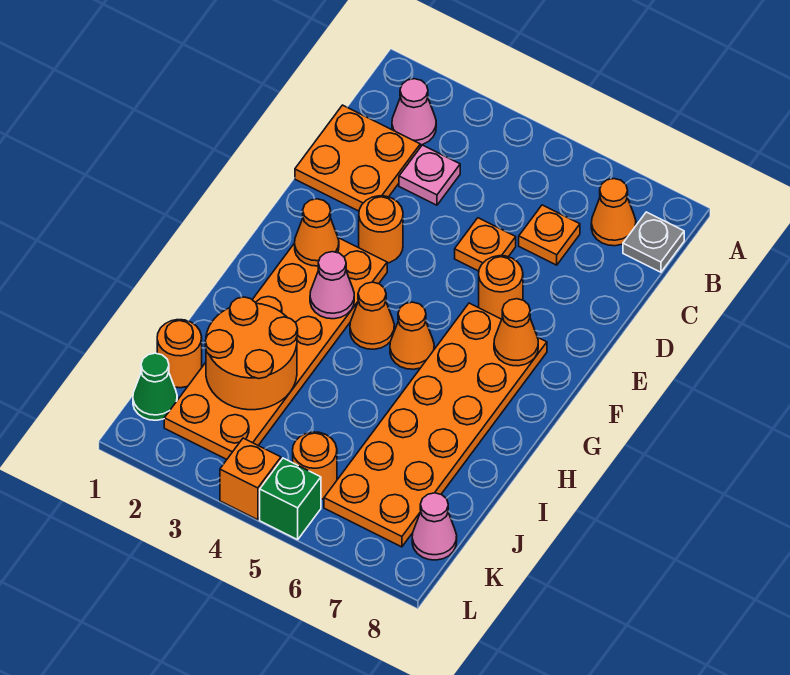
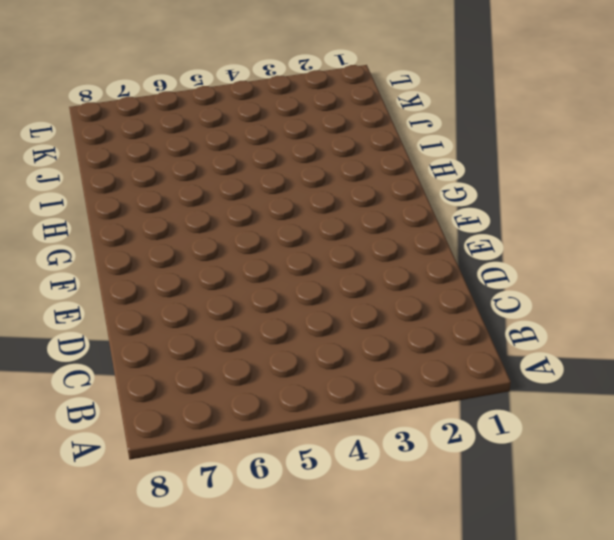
none -> pink 1x1 cone [392,79,436,145]
none -> orange 1x1 cone [591,179,636,246]
none -> grey 1x1 plate [623,212,684,272]

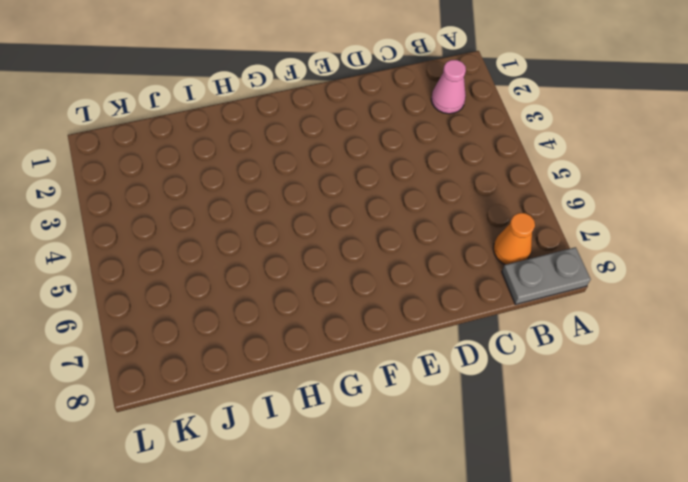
grey 1x2 plate [502,247,591,304] -> grey 1x1 plate [623,212,684,272]
none -> orange 2x2 plate [295,105,420,211]
none -> pink 1x1 plate [399,145,460,205]
none -> orange 1x1 plate [519,205,580,265]

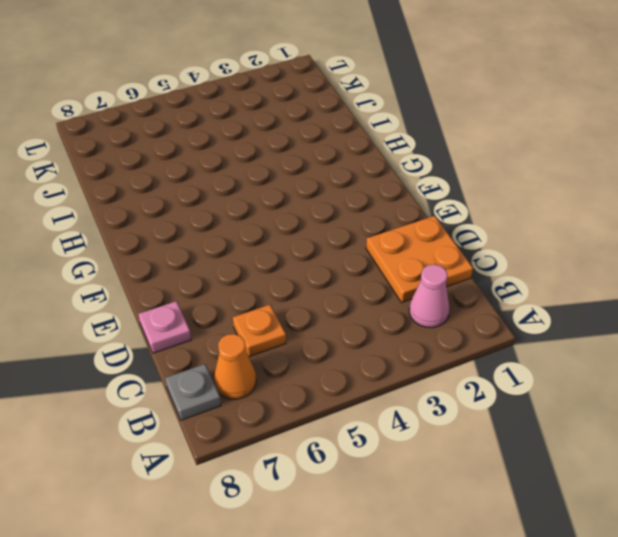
pink 1x1 plate [138,301,191,353] -> pink 1x1 plate moved to [399,145,460,205]
none -> orange 1x1 plate [455,218,516,271]
none -> orange 1x1 round brick [359,196,403,263]
none -> orange 1x1 round brick [479,256,523,319]

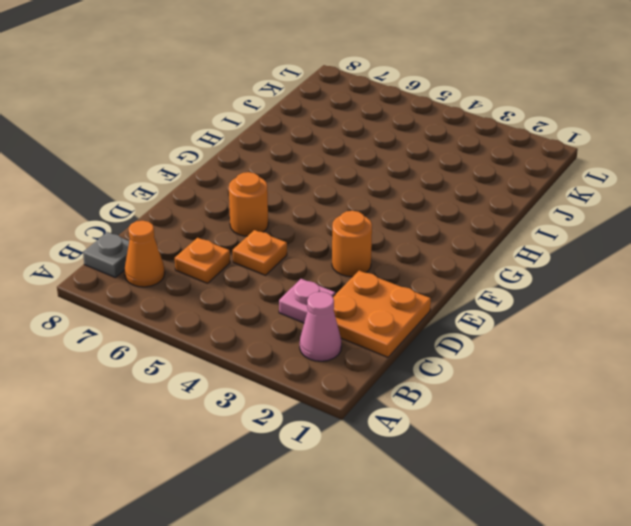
none -> orange 2x6 plate [164,238,387,459]
none -> orange 2x6 plate [324,303,547,547]
none -> orange 1x1 cone [350,282,394,349]

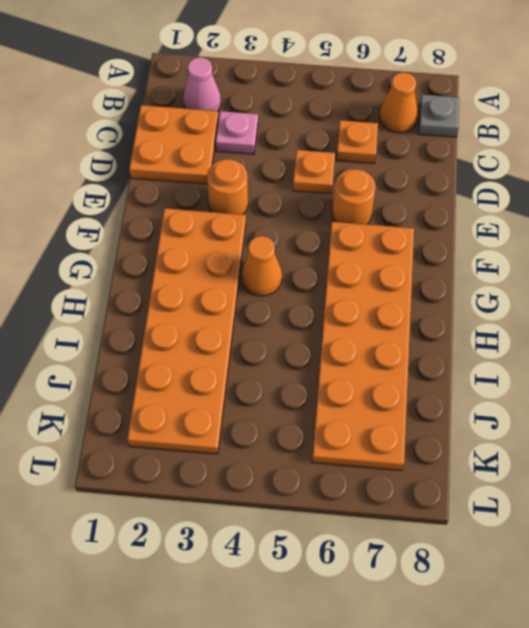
none -> orange 1x1 cone [390,302,434,369]
none -> orange 1x1 round brick [157,320,202,388]
none -> green 1x1 cone [133,353,177,420]

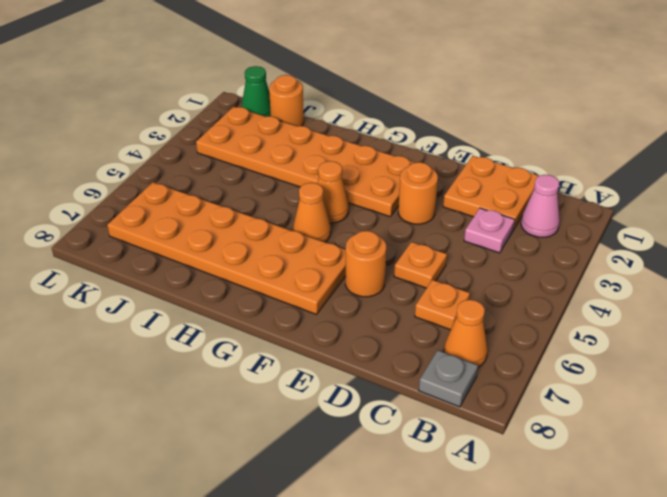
none -> orange 1x1 round brick [293,432,337,499]
none -> pink 1x1 cone [412,493,457,560]
none -> orange 1x1 brick [220,438,281,520]

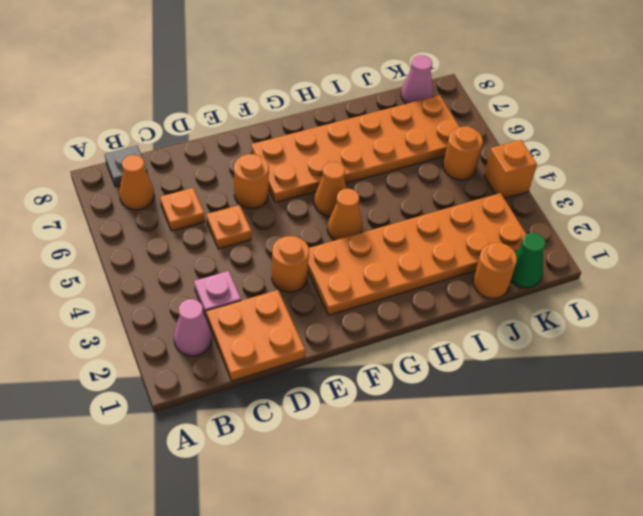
none -> green 1x1 brick [260,458,321,540]
none -> orange 1x1 cone [295,199,339,266]
none -> orange 1x1 cone [494,299,538,366]

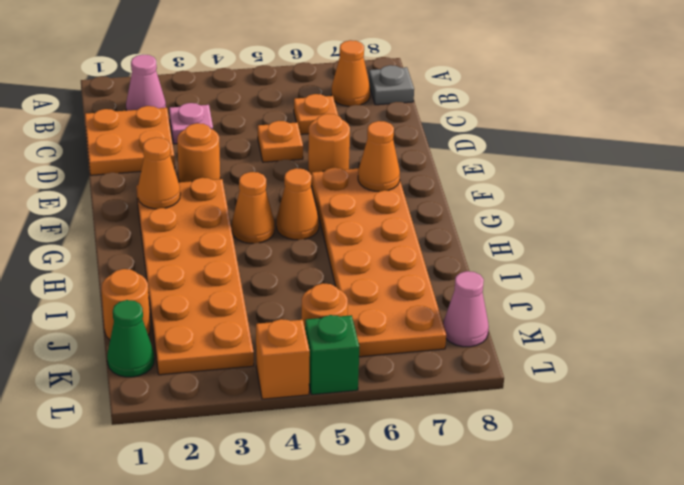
none -> pink 1x1 cone [310,252,354,319]
none -> orange 2x2 round brick [205,297,298,410]

